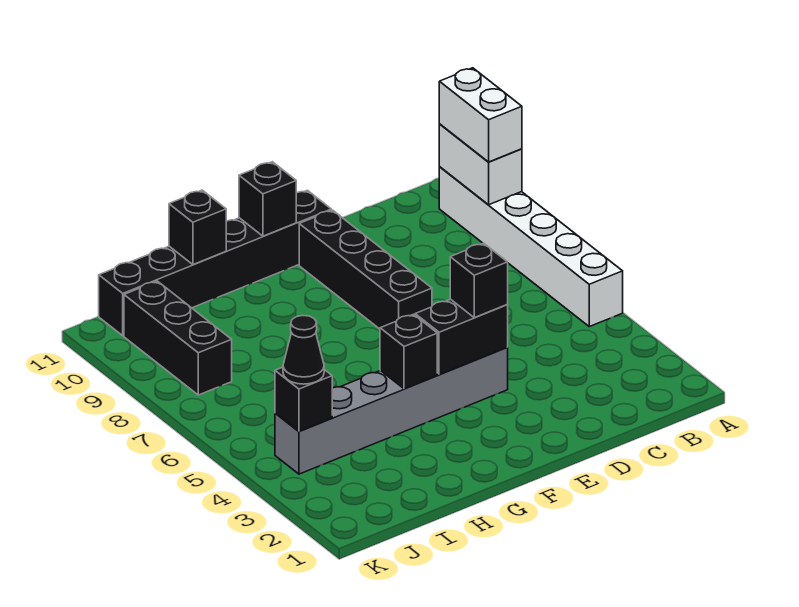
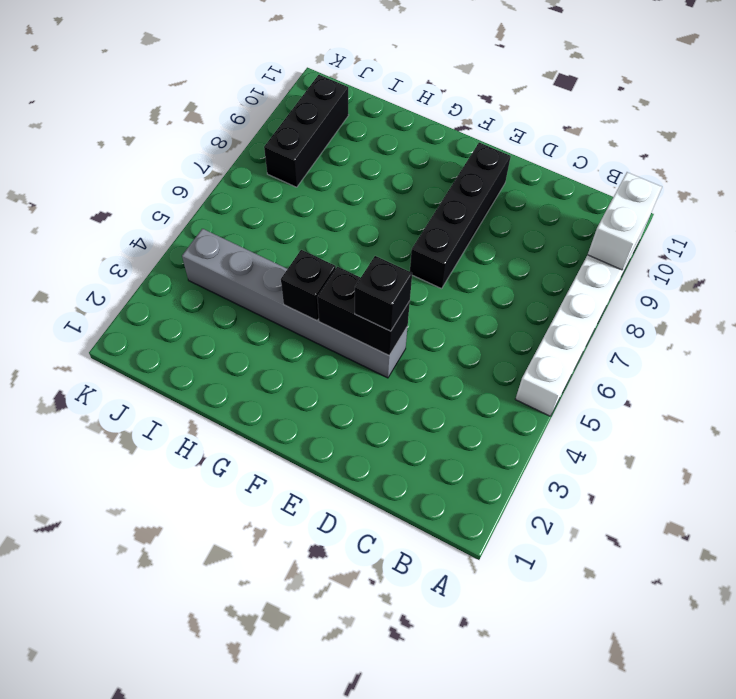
none -> black 1x6 brick [99,190,331,336]
none -> black 1x1 brick [239,162,296,236]
none -> black 1x1 brick [169,190,226,265]

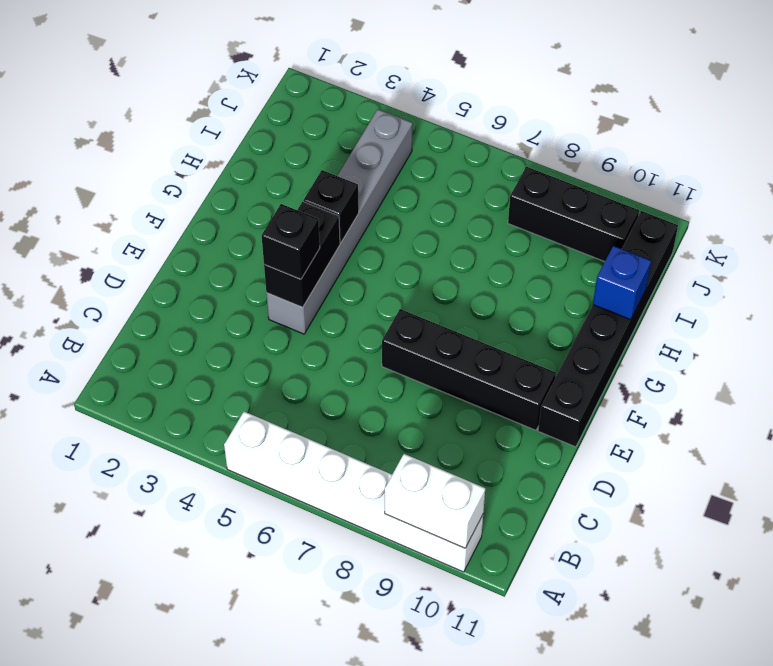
blue 1x1 brick [593,246,651,320] -> black 1x1 brick [169,190,226,265]
none -> black 1x1 brick [239,162,296,236]
none -> black 1x1 brick [275,367,332,431]
none -> white 1x2 brick [439,68,522,162]

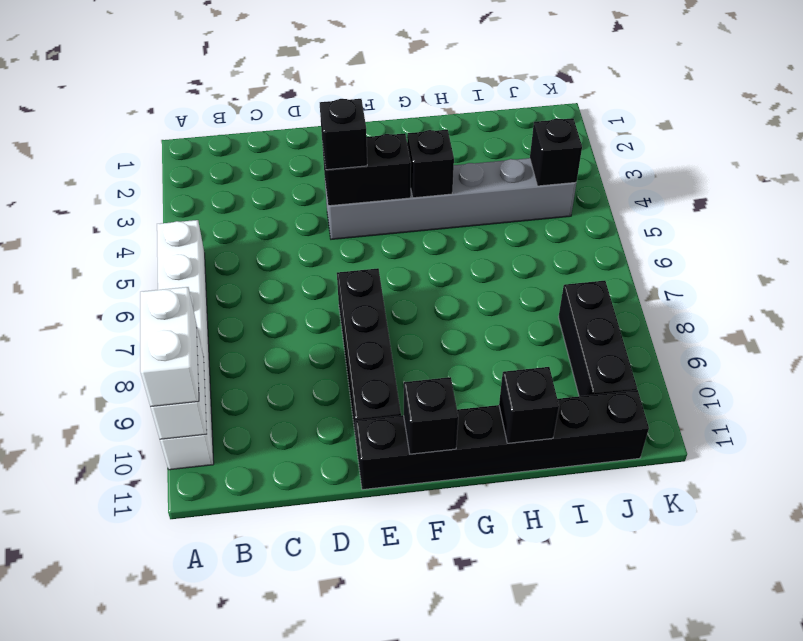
none -> black 1x1 cone [283,315,324,384]

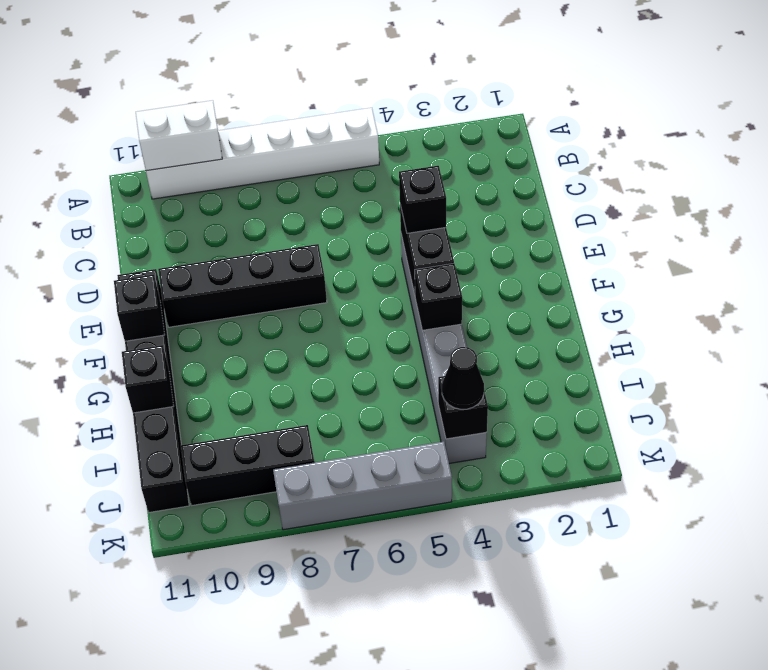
grey 1x4 brick [273,441,452,530] -> none
none -> white 1x2 brick [439,68,522,162]

